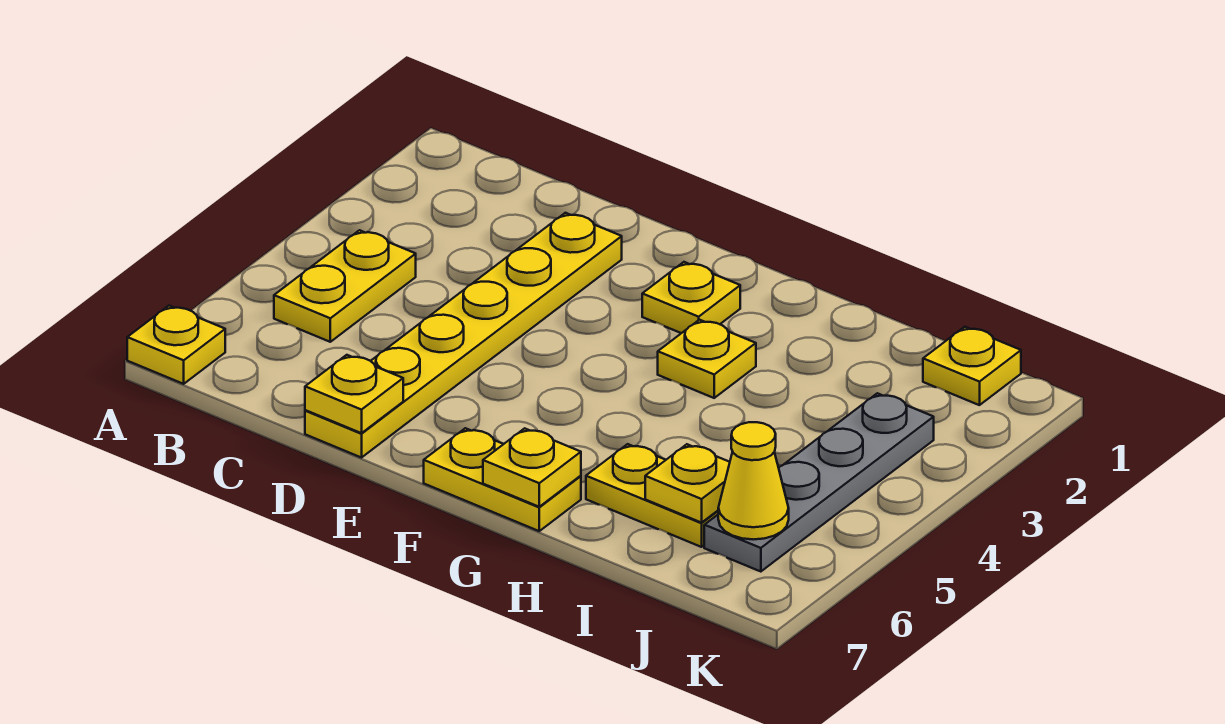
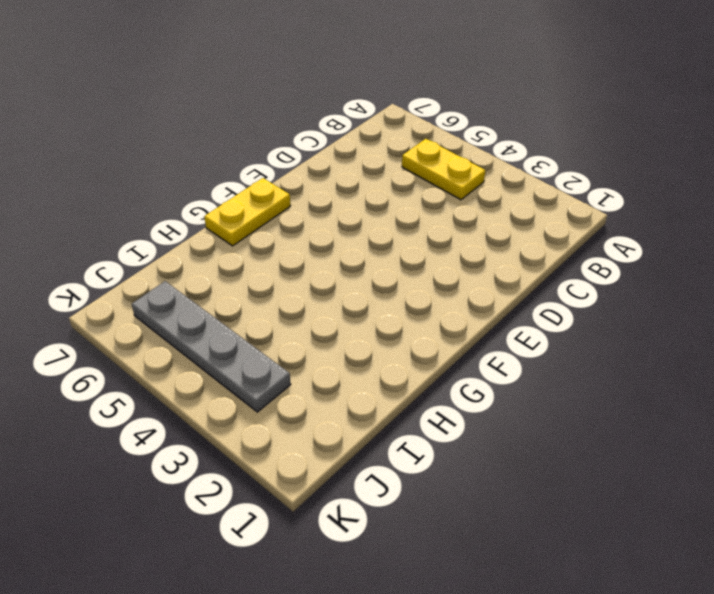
none -> yellow 1x1 plate [127,306,225,384]
none -> yellow 1x6 plate [305,213,622,458]
none -> yellow 1x1 plate [642,262,740,333]

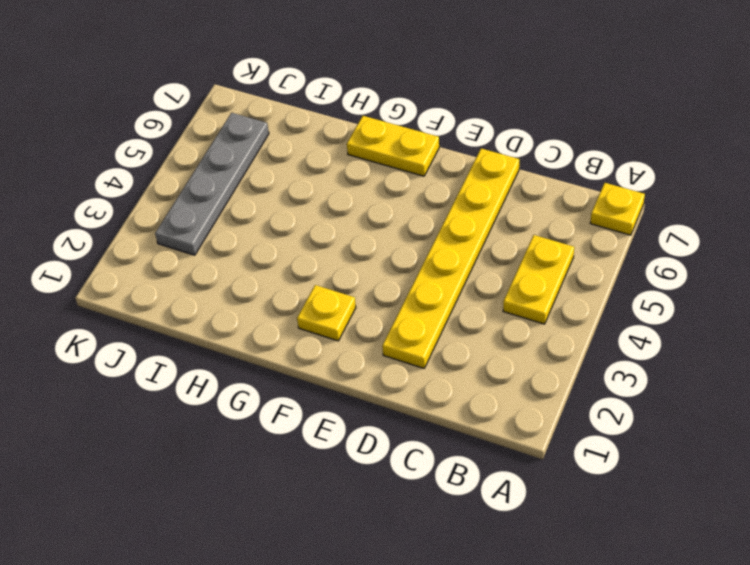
none -> yellow 1x1 plate [658,320,756,398]
none -> yellow 1x2 plate [586,444,718,547]
none -> yellow 1x1 plate [923,327,1021,405]

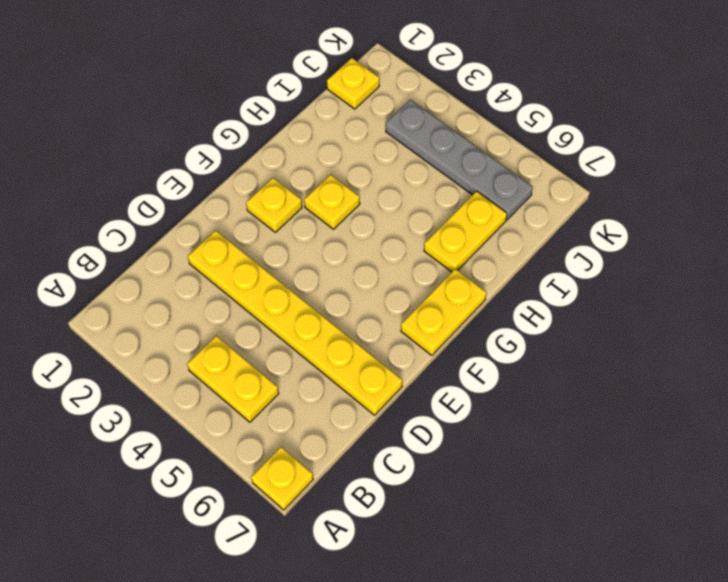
none -> yellow 1x1 plate [305,355,403,433]
none -> yellow 1x1 plate [483,428,581,507]
none -> yellow 1x1 plate [645,444,730,523]

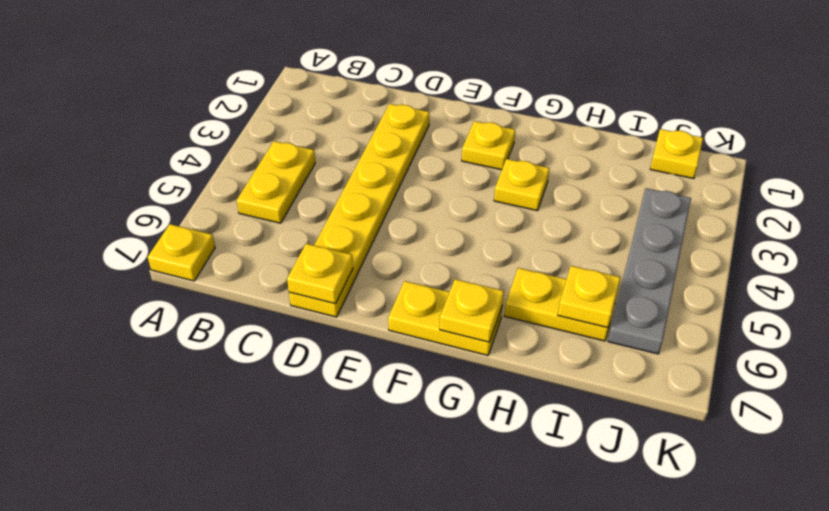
none -> yellow 1x1 cone [718,422,789,540]

